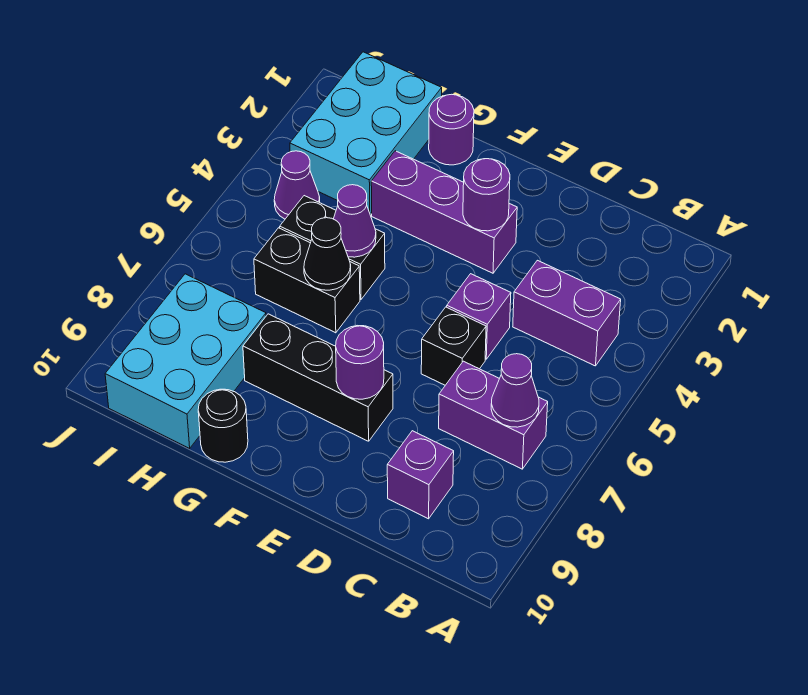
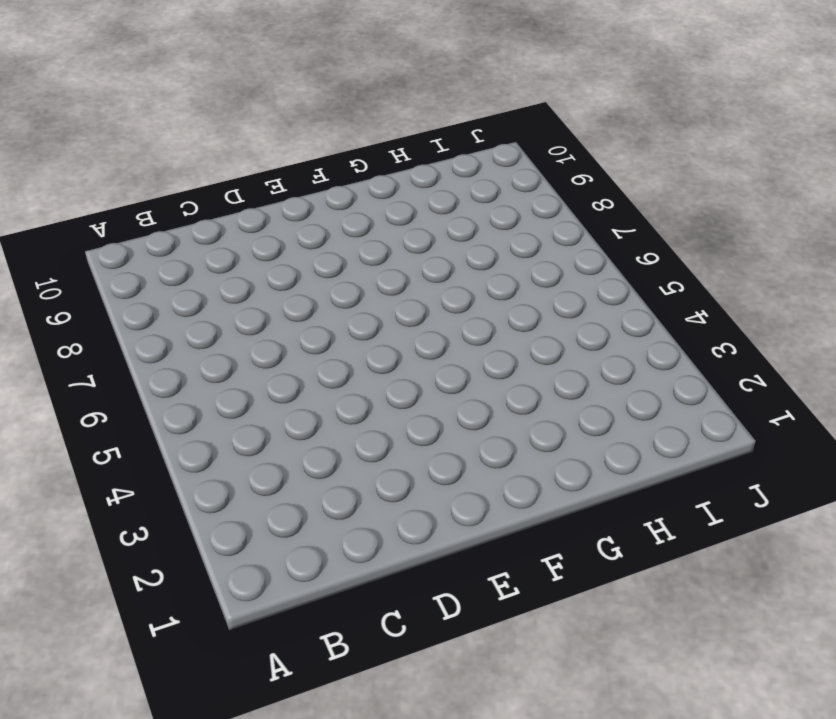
none -> purple 1x2 brick [513,260,621,366]
none -> purple 1x2 brick [439,361,548,469]
none -> purple 1x1 brick [387,431,454,519]

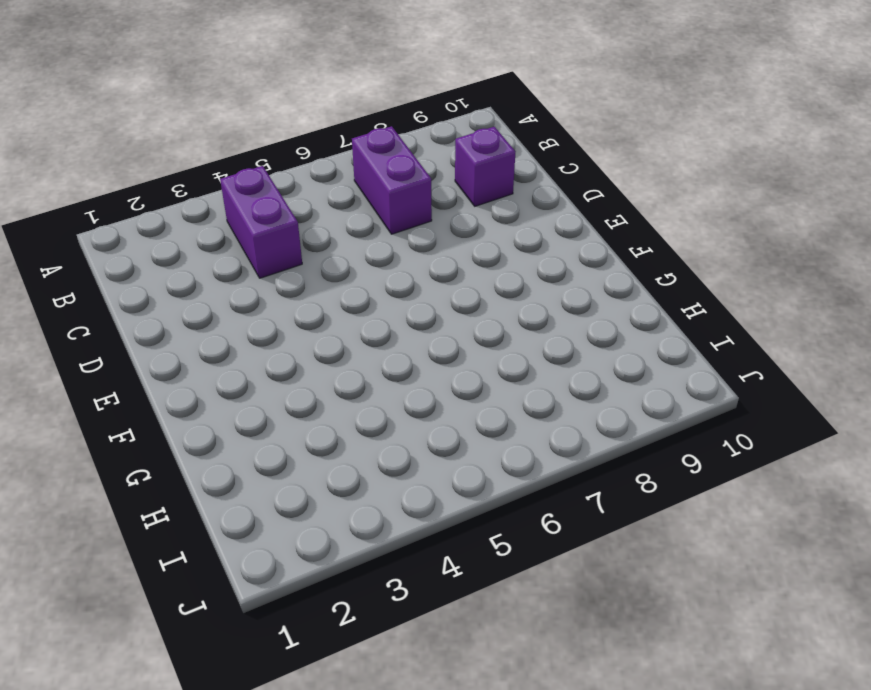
none -> purple 1x1 brick [447,274,511,359]
none -> black 1x1 brick [421,307,486,385]
none -> purple 1x3 brick [371,151,517,273]

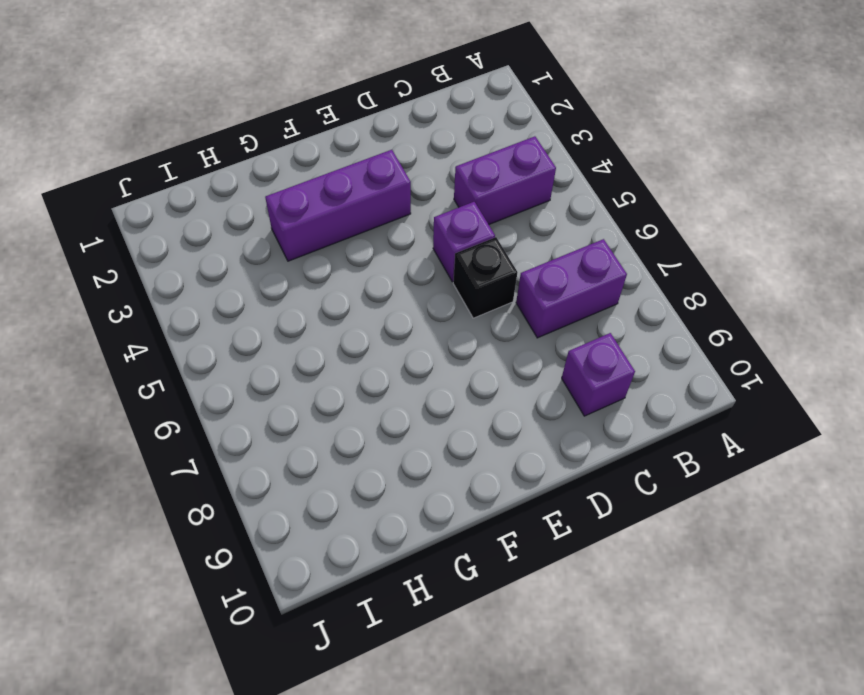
none -> black 1x3 brick [243,314,393,441]
none -> purple 1x1 round brick [429,94,474,165]
none -> black 1x2 brick [280,196,385,299]

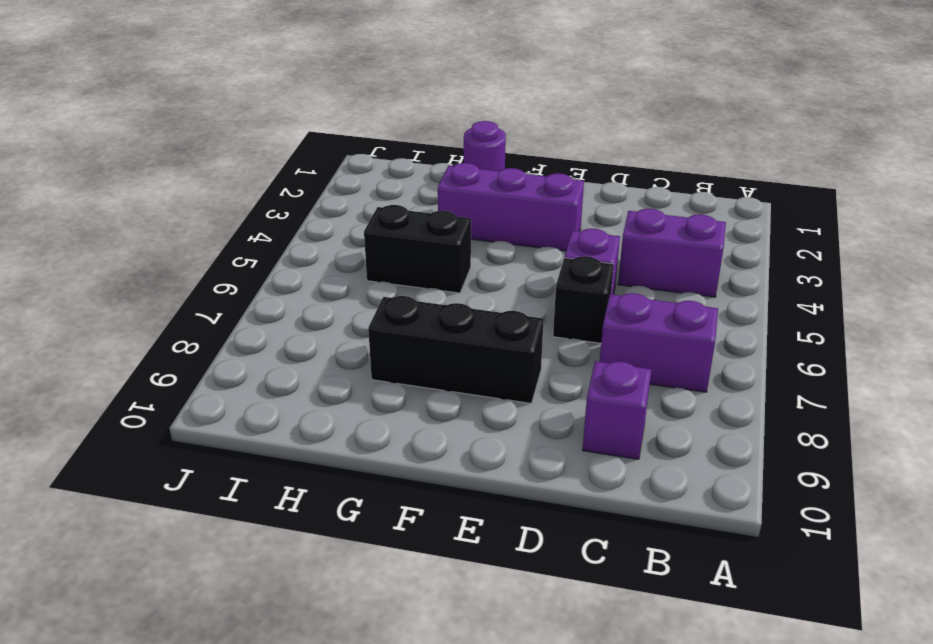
none -> black 1x2 brick [254,228,360,333]
none -> black 1x1 round brick [198,389,248,462]
none -> cyan 2x3 brick [290,52,442,215]

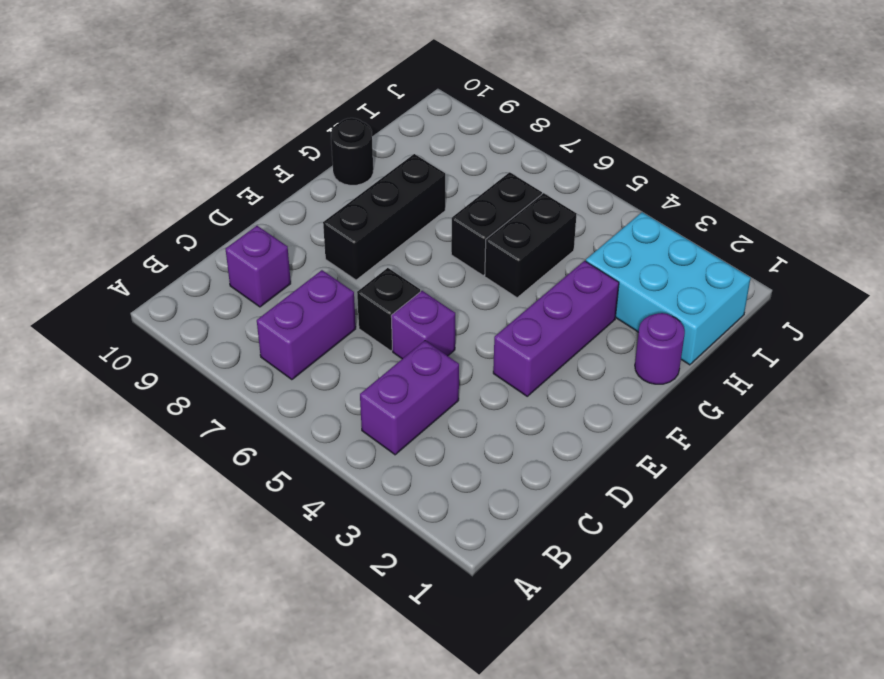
none -> cyan 2x3 brick [105,274,266,448]
none -> purple 1x1 cone [274,151,320,219]
none -> purple 1x1 cone [491,354,539,427]

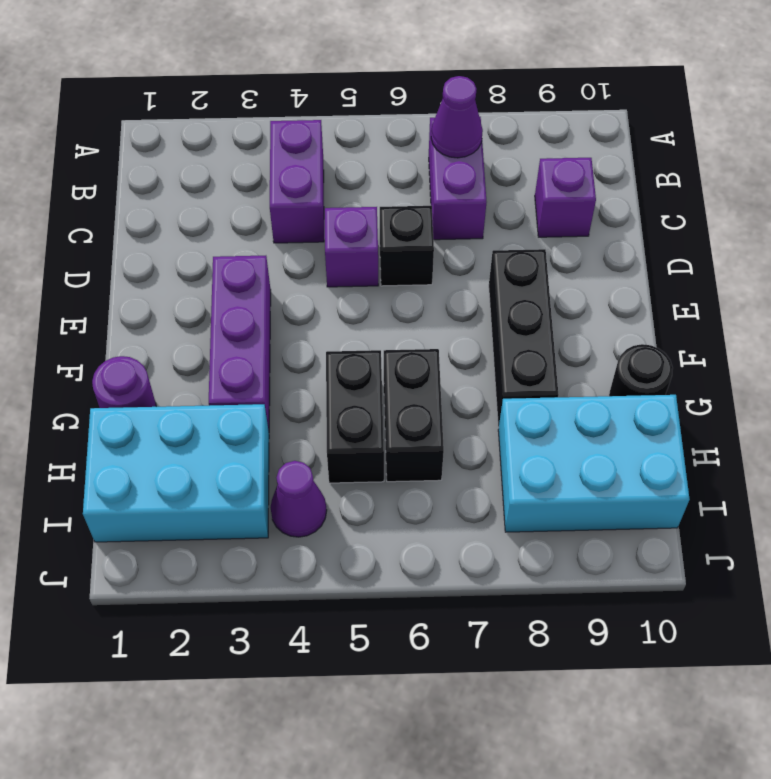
none -> purple 1x1 round brick [463,159,510,231]
none -> purple 1x1 round brick [336,326,384,399]
none -> purple 1x1 cone [334,185,376,257]

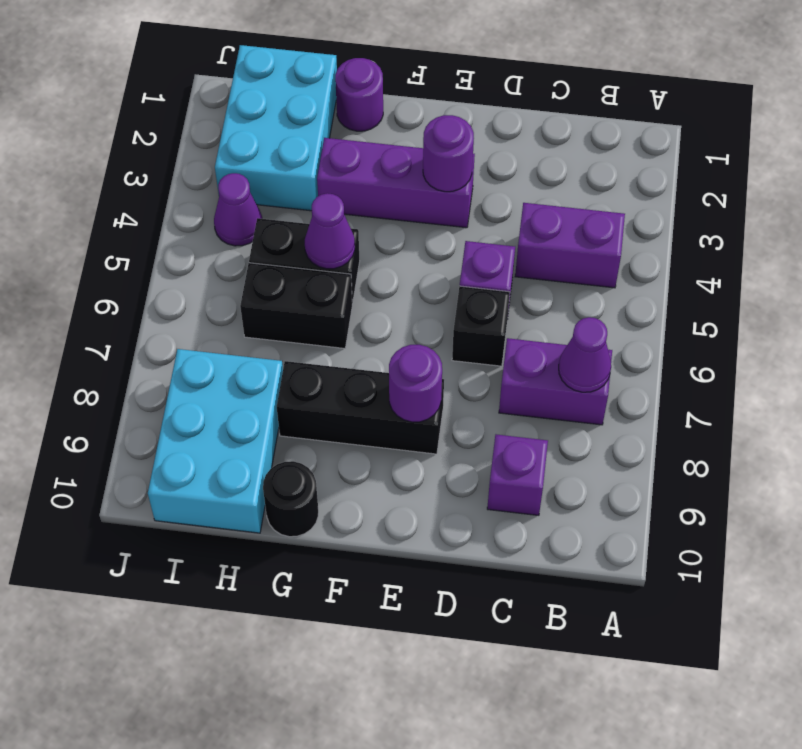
none -> black 1x1 cone [304,218,351,290]

